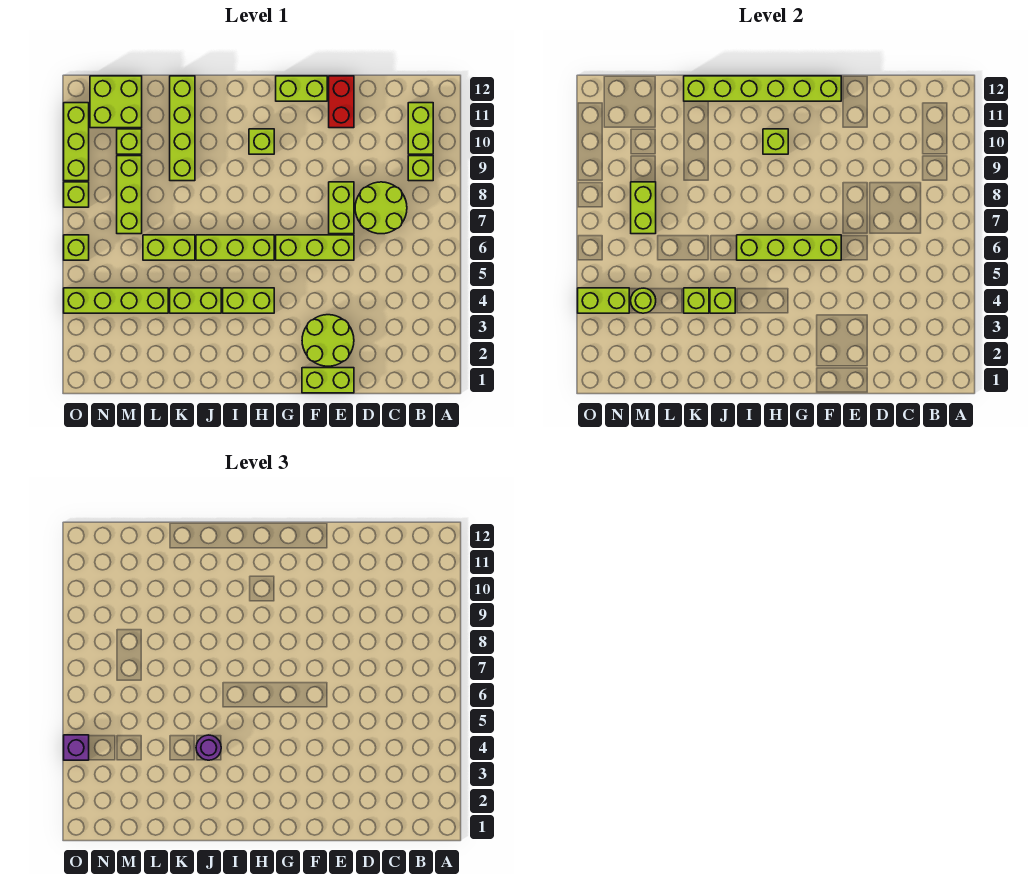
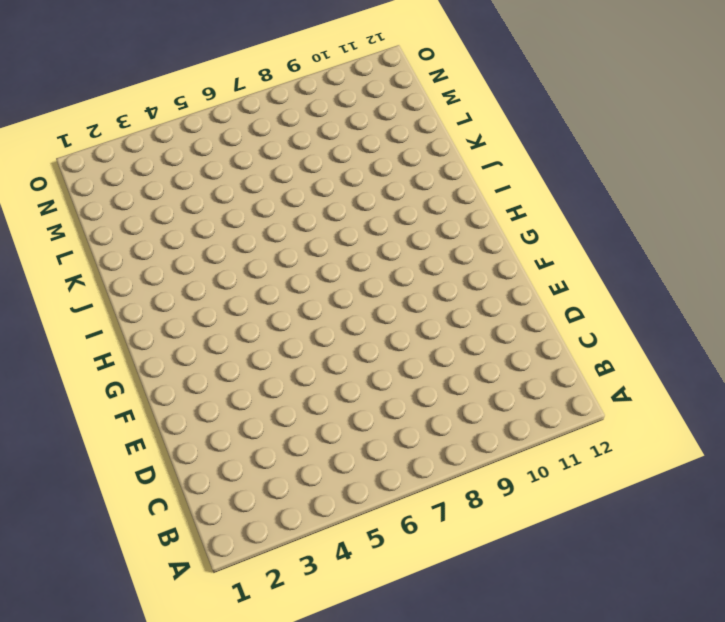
none -> lime 1x1 brick [408,156,433,181]
none -> lime 1x2 brick [408,103,433,154]
none -> lime 2x2 round brick [355,182,407,234]
none -> lime 1x2 brick [302,368,354,393]

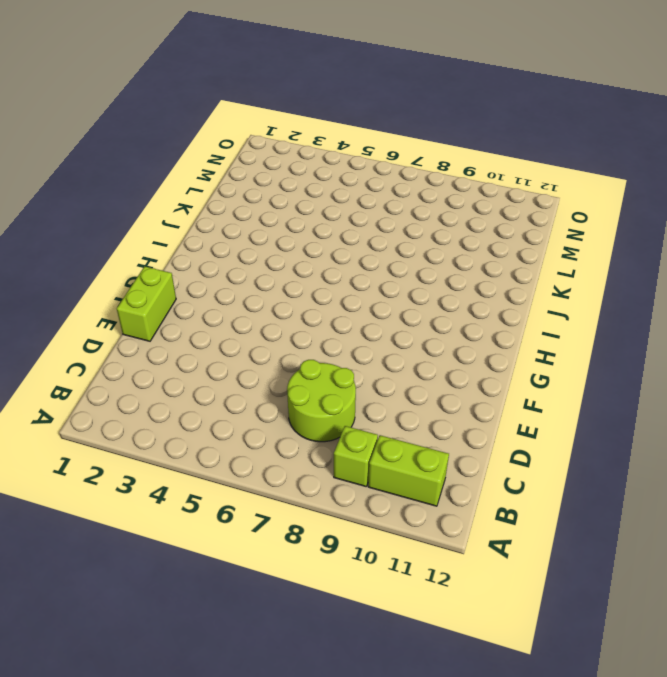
none -> lime 2x2 round brick [302,315,354,366]
none -> lime 1x3 brick [276,235,354,260]
none -> lime 1x2 brick [329,182,354,234]
none -> red 1x2 brick [329,76,354,128]

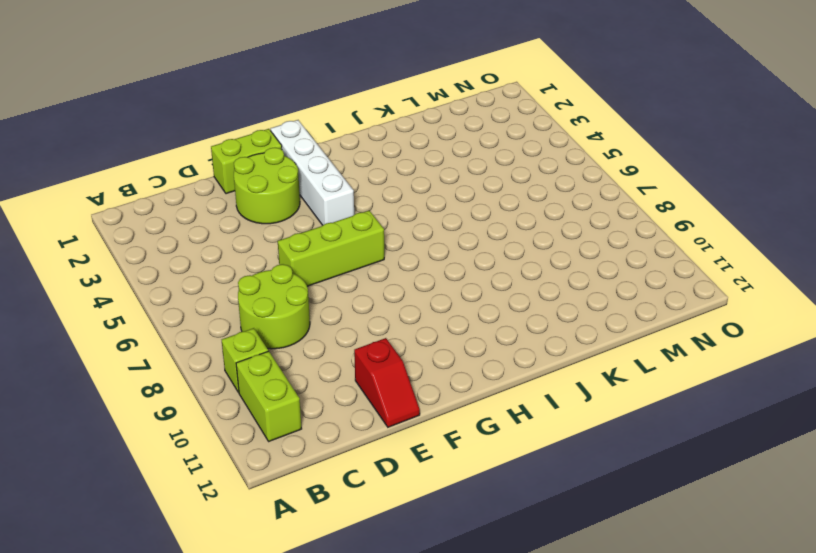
red 1x2 slope [354,338,420,427] -> red 1x2 brick [329,76,354,128]
white 1x4 brick [270,120,354,225] -> none
none -> lime 1x2 brick [329,182,354,234]
none -> lime 1x2 brick [276,76,327,101]
none -> lime 1x2 brick [223,288,274,313]
none -> lime 1x3 brick [196,235,274,260]

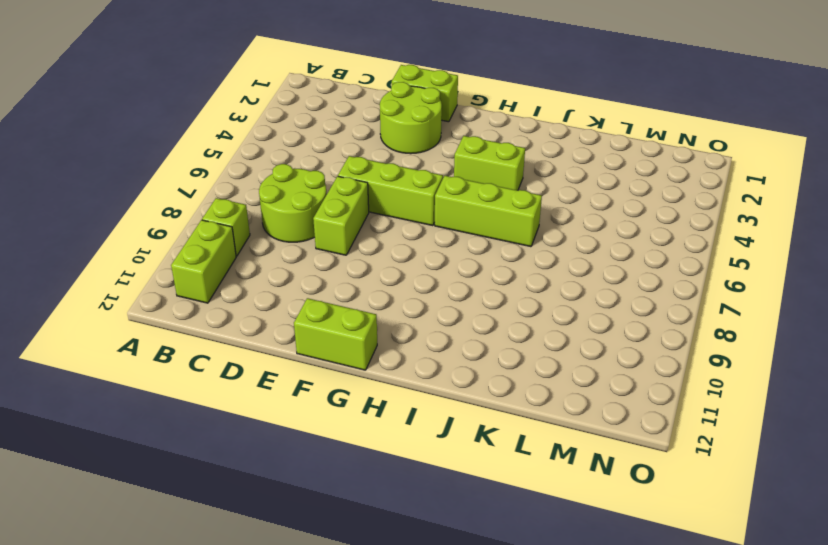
none -> red 1x2 brick [329,76,354,128]
none -> lime 1x1 brick [249,129,274,154]
none -> lime 1x2 brick [170,288,221,313]
none -> lime 1x2 brick [143,235,195,260]

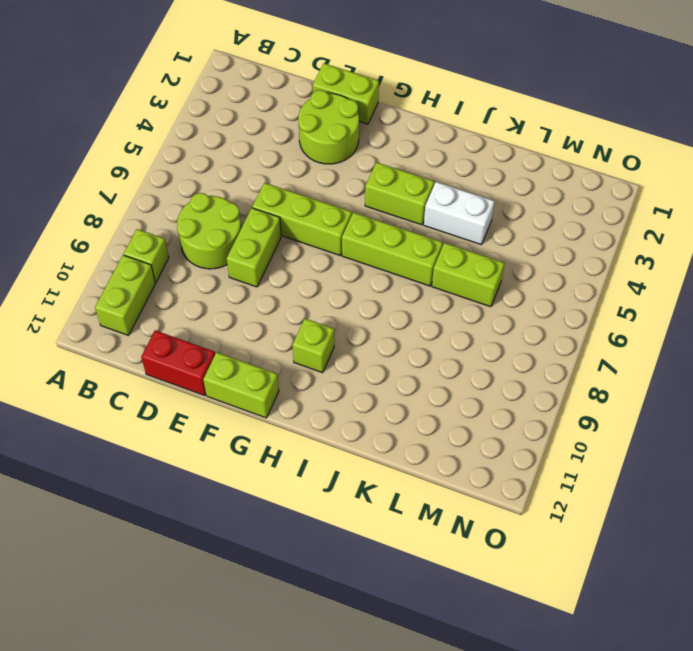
red 1x2 brick [141,330,215,396] -> red 1x2 brick turned to [329,76,354,128]
white 1x2 brick [424,182,495,245] -> lime 1x2 brick [170,288,221,313]
none -> lime 1x4 brick [170,76,195,181]
none -> lime 1x4 brick [64,288,168,313]
none -> lime 1x3 brick [117,156,142,234]
none -> lime 1x1 brick [117,129,142,154]

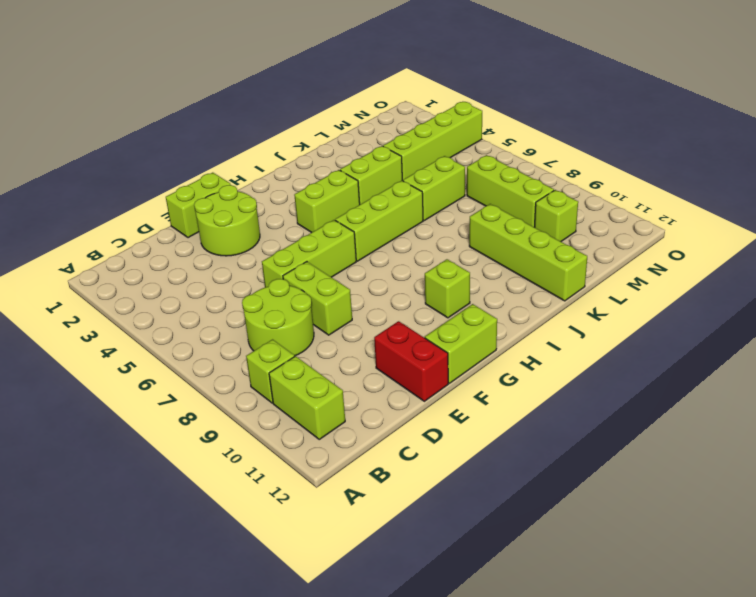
none -> lime 2x2 brick [90,76,142,128]
none -> lime 1x1 brick [64,235,89,260]
none -> lime 1x1 brick [64,182,89,207]
none -> lime 1x3 brick [64,103,89,181]

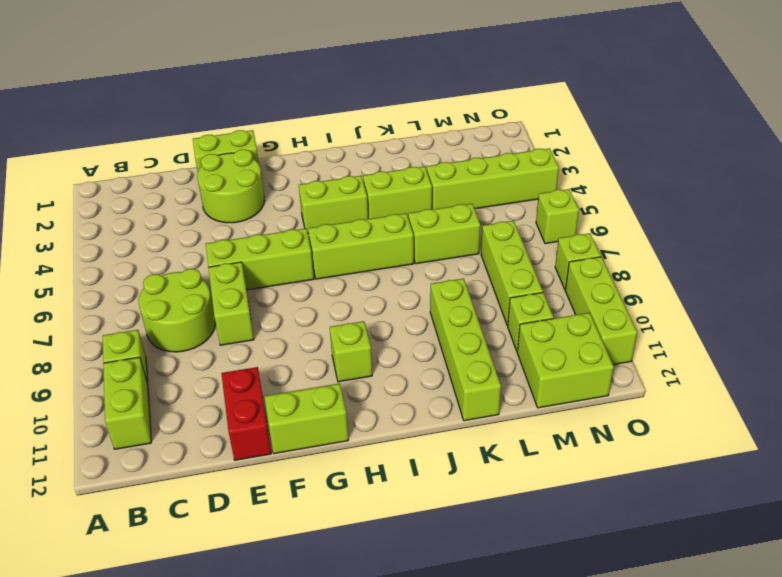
none -> lime 1x4 brick [737,235,841,260]
none -> lime 1x6 brick [684,76,841,101]
none -> lime 1x1 brick [763,129,788,154]
none -> lime 1x1 brick [710,288,735,313]

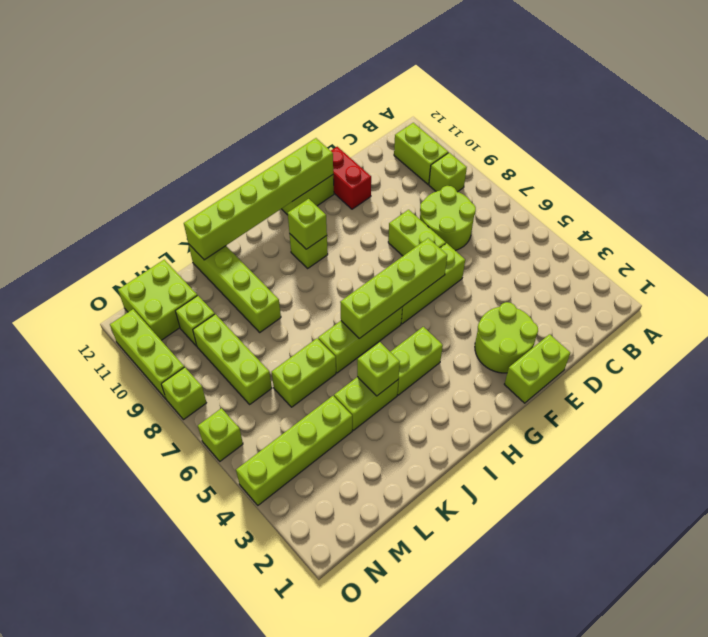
none -> lime 1x1 brick [684,288,709,313]
none -> lime 1x1 round brick [631,288,656,313]
none -> lime 1x2 brick [631,182,656,234]
none -> lime 1x2 brick [578,288,629,313]

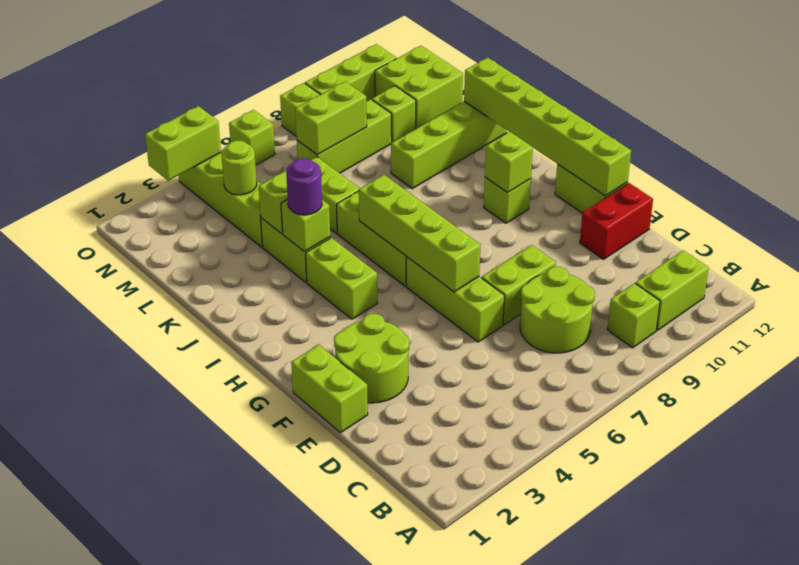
lime 1x2 brick [145,106,221,181] -> lime 1x2 brick turned to [578,288,629,313]
none -> purple 1x1 brick [64,735,89,760]

